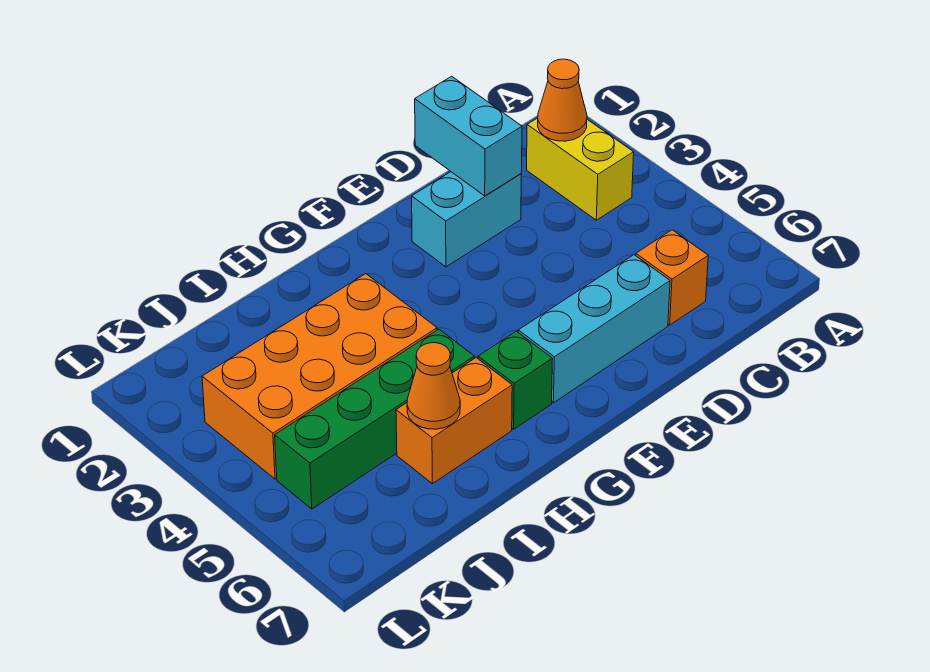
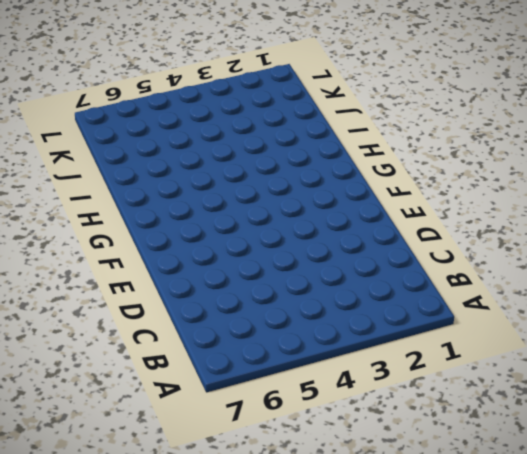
none -> yellow 1x2 brick [527,118,634,220]
none -> orange 1x1 brick [636,230,708,325]

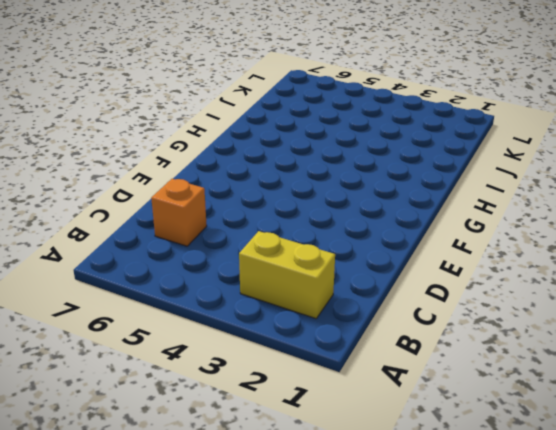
none -> cyan 1x2 brick [412,172,521,267]
none -> cyan 1x3 brick [518,255,670,403]

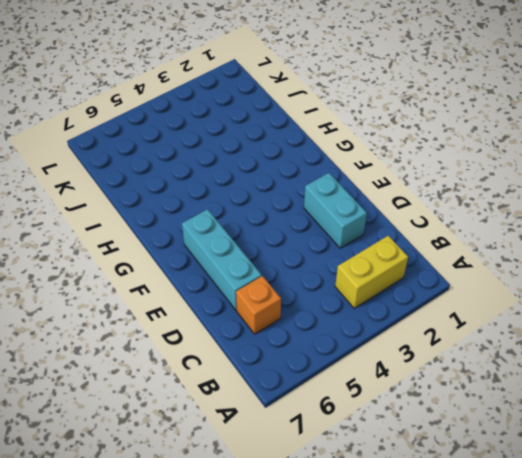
none -> green 1x1 brick [478,331,553,429]
none -> orange 2x4 brick [202,274,437,479]

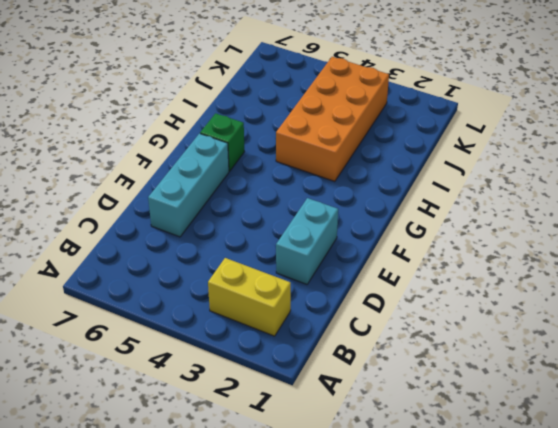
none -> orange 1x1 brick [636,230,708,325]
none -> green 1x4 brick [275,329,474,509]

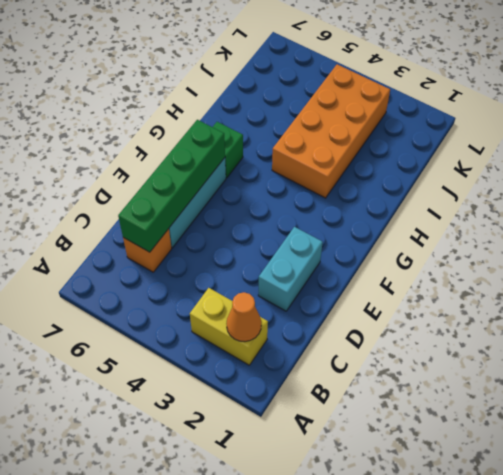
green 1x4 brick [118,120,225,252] -> green 1x4 brick moved to [275,329,474,509]
none -> orange 1x2 brick [396,358,512,484]
none -> cyan 1x2 brick [415,76,522,196]

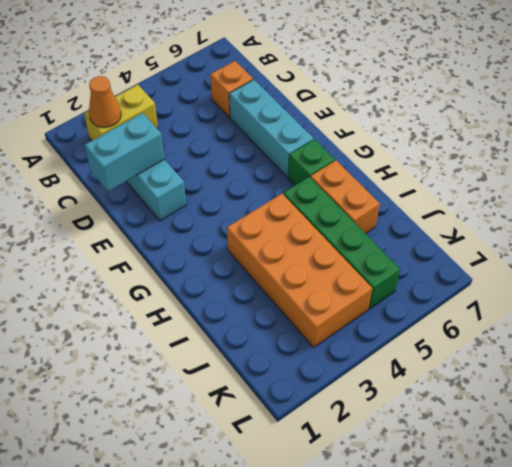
none -> orange 1x1 cone [407,343,460,429]

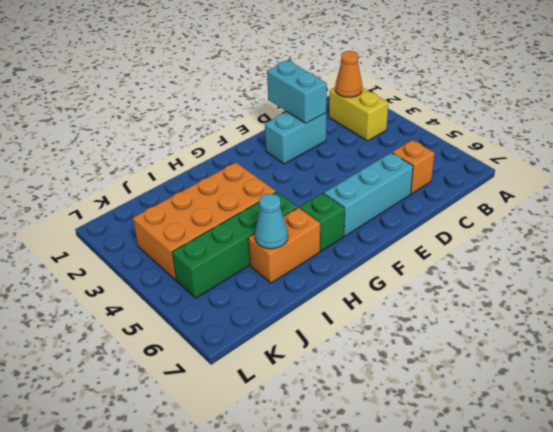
cyan 1x1 cone [255,194,288,249] -> orange 1x1 cone [407,343,460,429]

